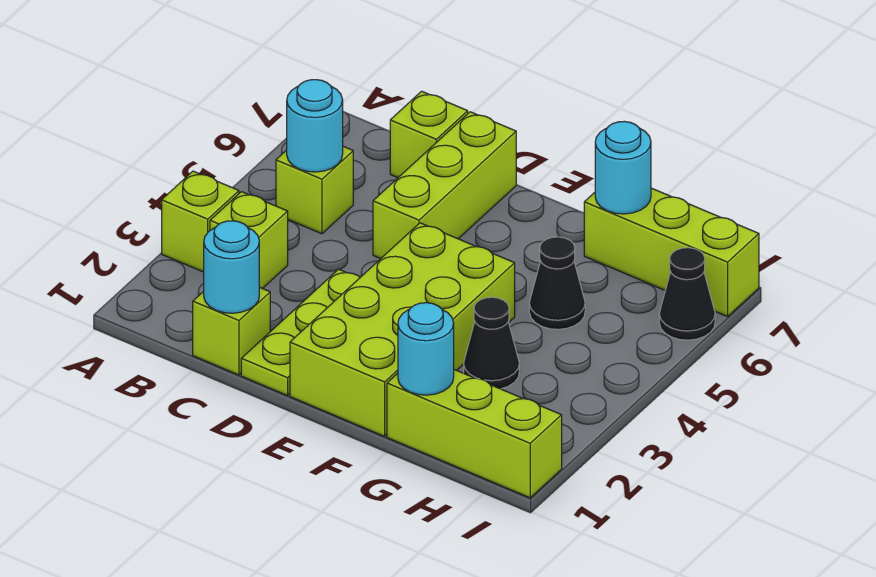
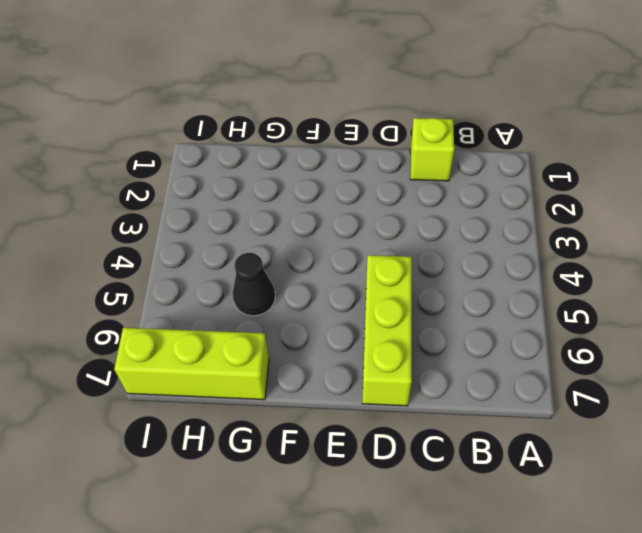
none -> lime 1x1 brick [162,171,239,272]
none -> lime 1x1 brick [210,192,288,289]
none -> lime 1x1 brick [276,146,353,234]

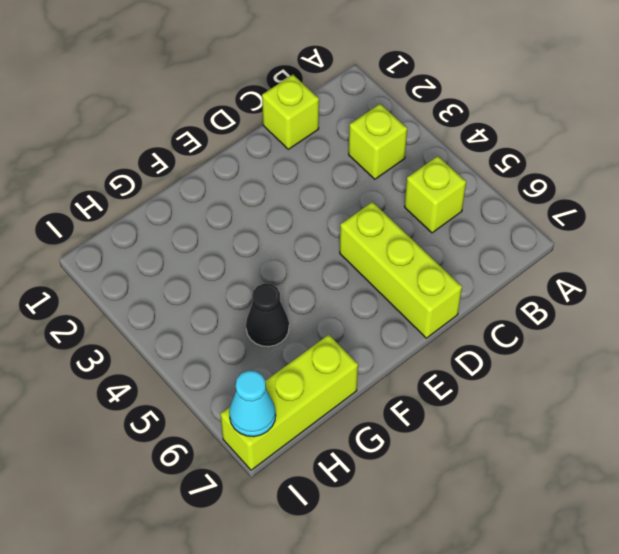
cyan 1x1 cone [229,371,276,437] -> none
none -> lime 1x1 brick [162,171,239,272]
none -> lime 1x1 brick [390,91,468,178]
none -> lime 1x3 plate [241,269,360,395]

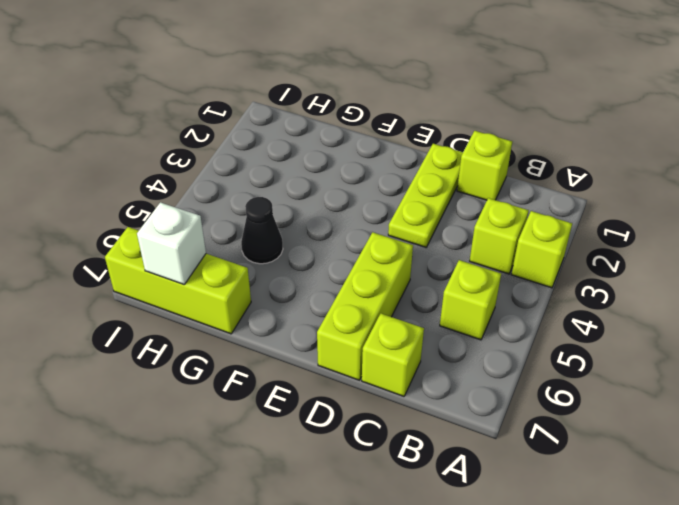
white 1x1 brick [137,202,206,285] -> none
none -> lime 2x4 brick [290,223,515,436]
none -> lime 1x3 brick [387,370,562,498]
none -> black 1x1 cone [464,297,519,389]

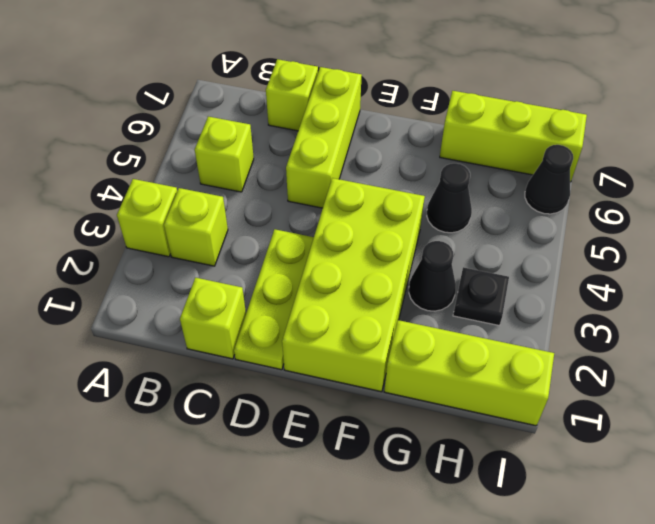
black 1x1 plate [453,267,509,325] -> none
none -> cyan 1x1 round brick [287,80,343,172]
none -> cyan 1x1 round brick [204,221,259,313]
none -> cyan 1x1 round brick [398,303,454,395]

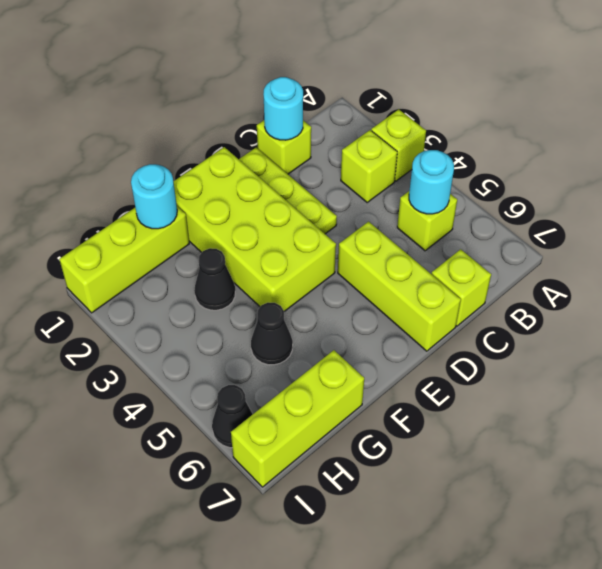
none -> cyan 1x1 round brick [595,121,651,214]

